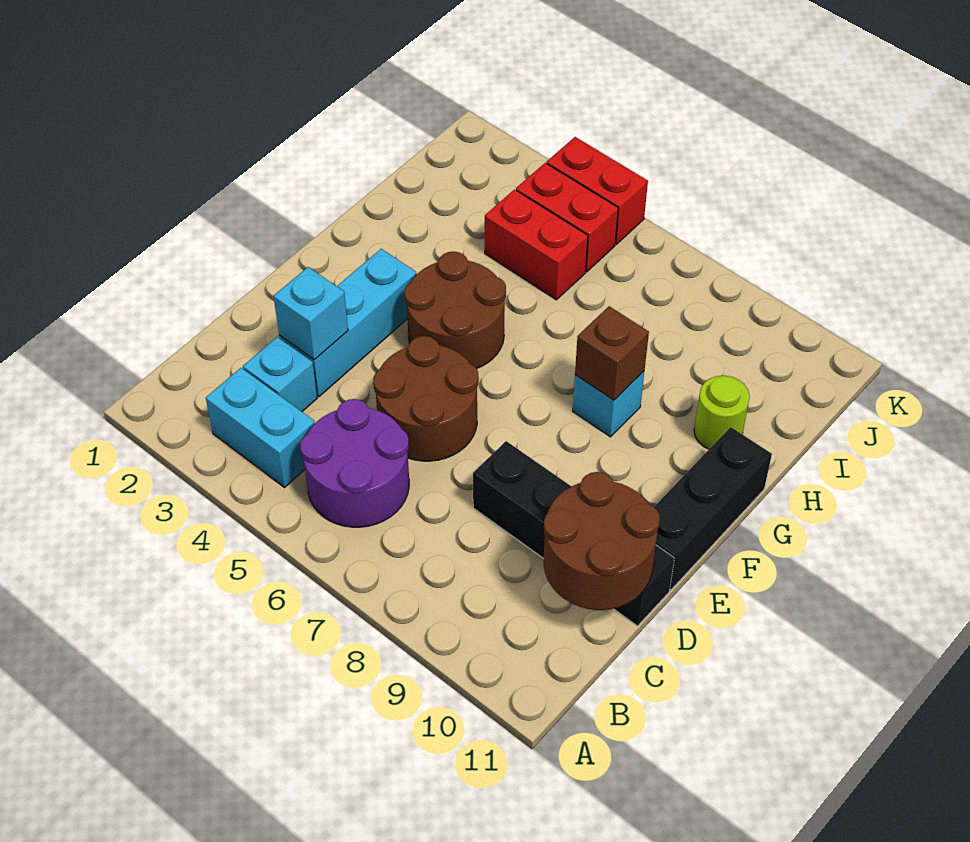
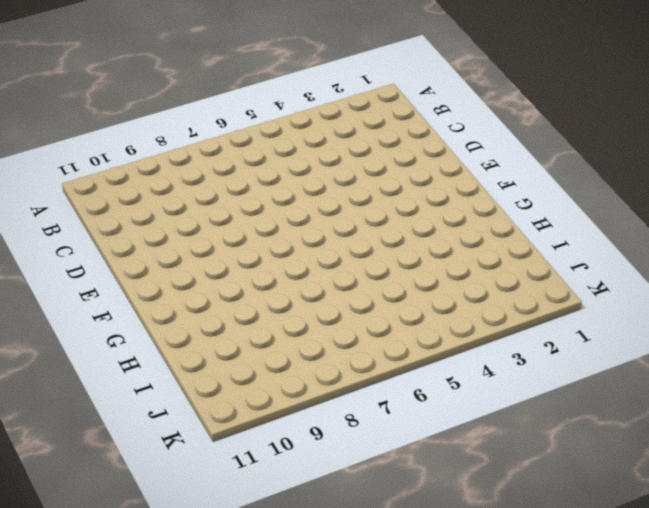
none -> cyan 1x2 brick [206,368,315,487]
none -> purple 2x2 round brick [300,399,409,527]
none -> cyan 1x1 brick [243,337,317,411]

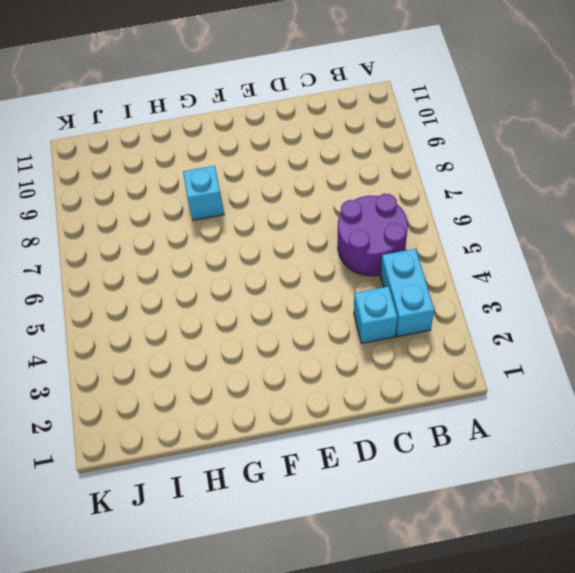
none -> cyan 1x3 brick [279,249,416,397]
none -> brown 2x2 round brick [373,336,479,461]
none -> black 1x4 brick [473,441,675,626]

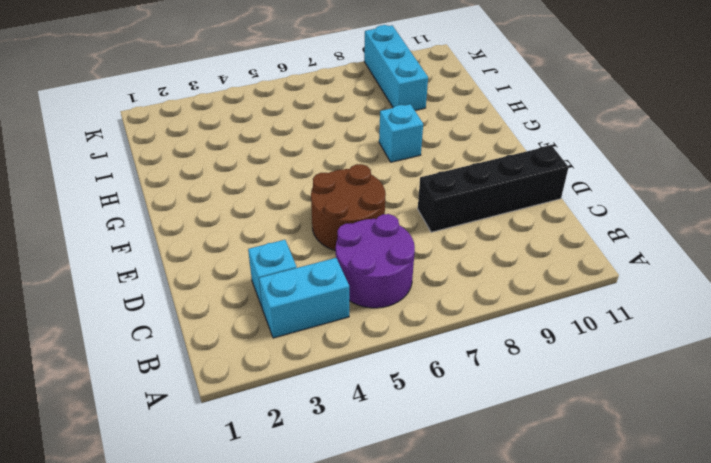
cyan 1x3 brick [364,25,428,111] -> cyan 1x3 brick moved to [279,249,416,397]
none -> black 1x3 brick [654,427,772,590]
none -> brown 2x2 round brick [405,251,506,369]
none -> lime 1x1 round brick [694,376,750,449]

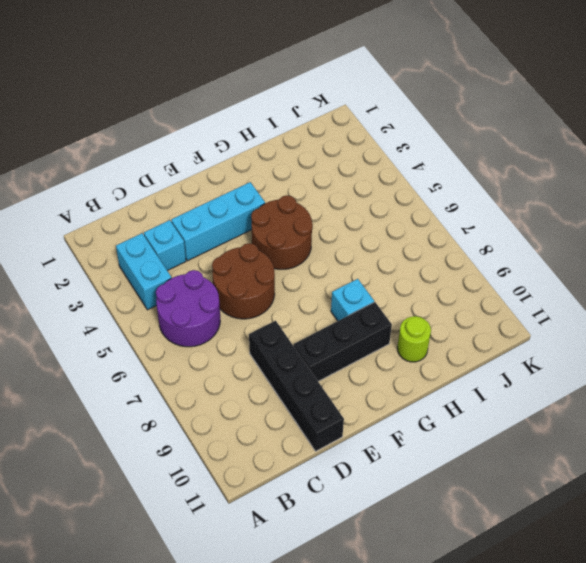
black 1x3 brick [294,302,392,381] -> black 1x3 brick moved to [654,427,772,590]
none -> red 1x2 brick [485,190,588,300]
none -> red 1x2 brick [516,163,618,272]
none -> red 1x2 brick [547,137,648,244]

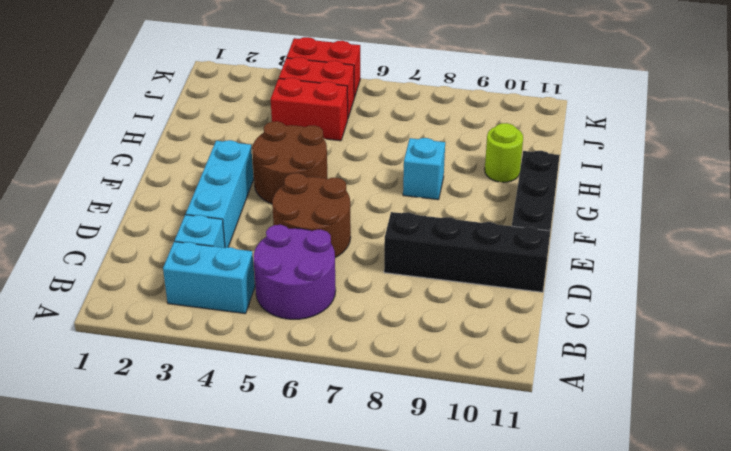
none -> brown 2x2 round brick [544,472,660,610]
none -> cyan 1x1 brick [274,267,348,359]
none -> brown 1x1 brick [575,306,649,400]

